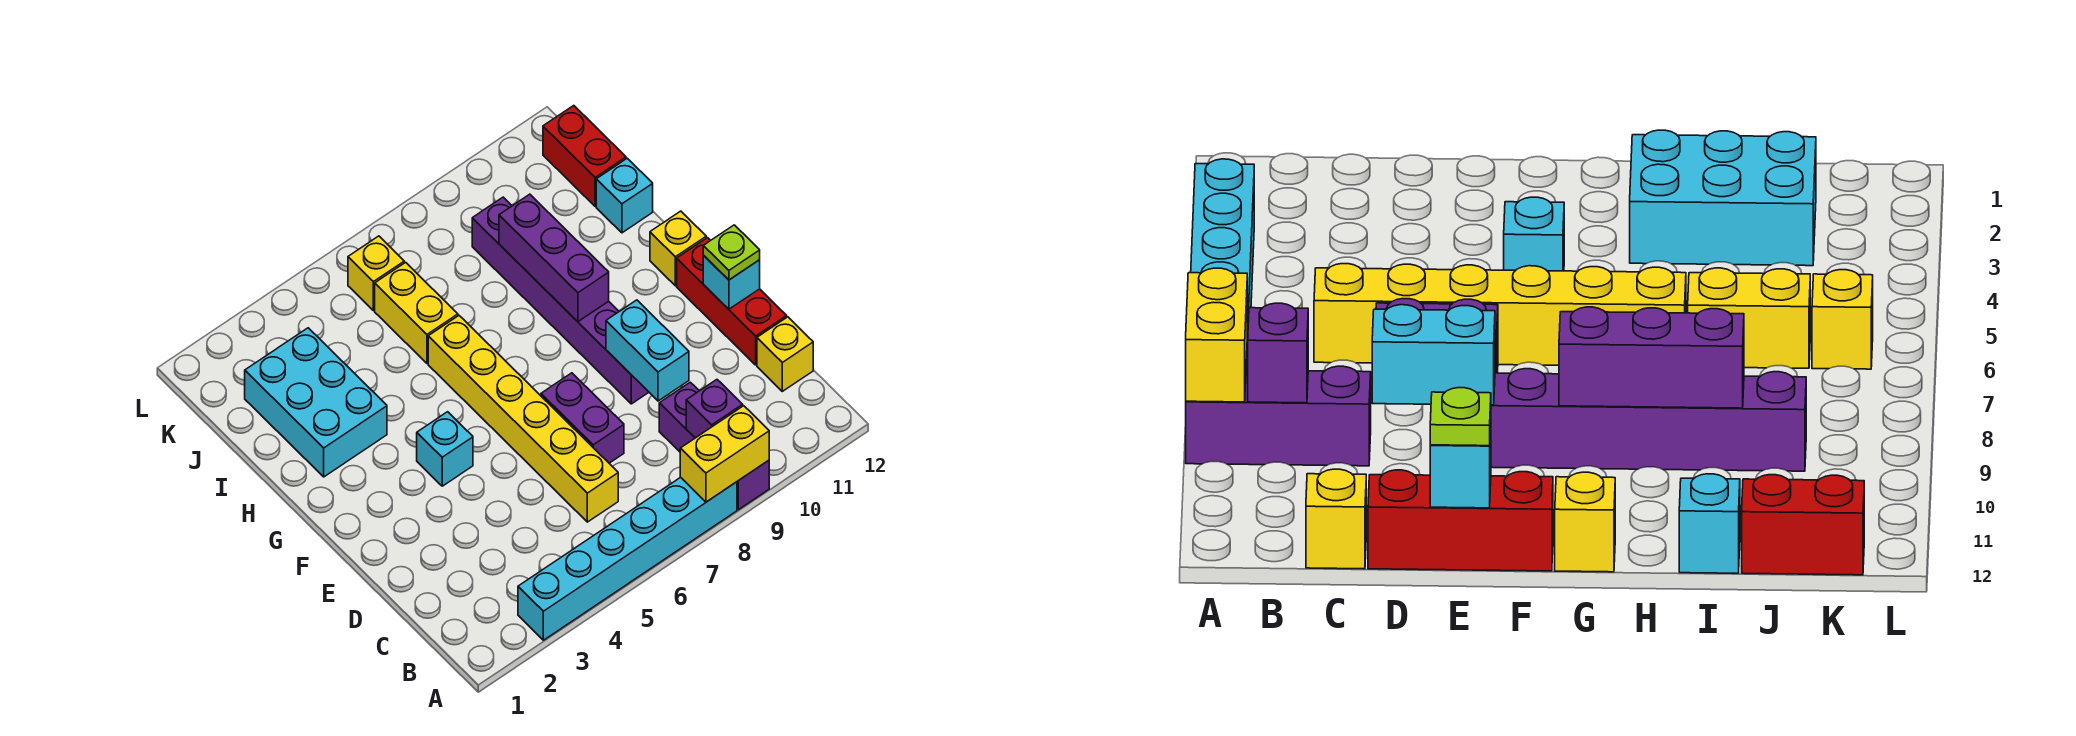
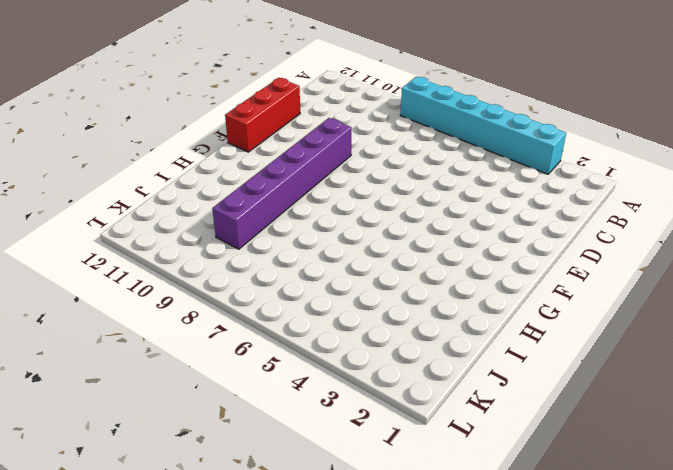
none -> purple 1x3 brick [659,382,769,510]
none -> yellow 1x6 brick [428,316,618,522]
none -> yellow 1x1 brick [757,317,813,391]

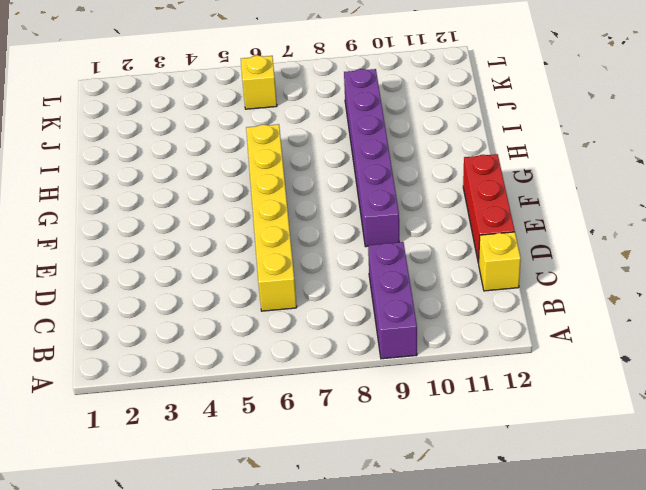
none -> cyan 1x6 brick [518,477,737,640]
none -> purple 1x2 brick [541,373,624,463]
none -> cyan 1x1 brick [417,412,473,486]

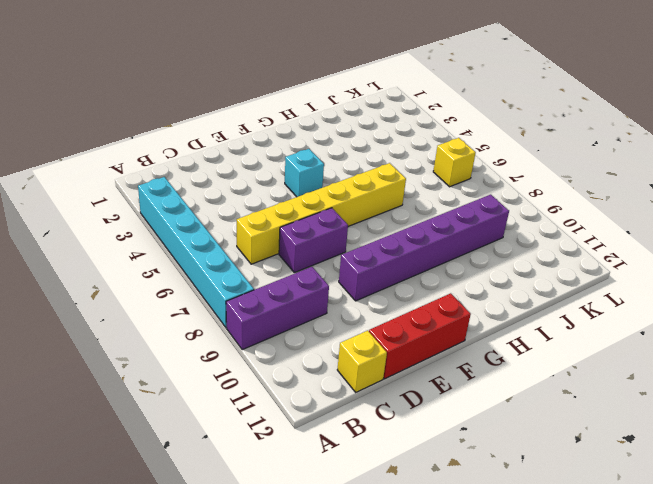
none -> yellow 1x1 brick [650,211,706,286]
none -> cyan 2x3 brick [245,328,387,477]
none -> yellow 1x2 brick [375,262,458,363]

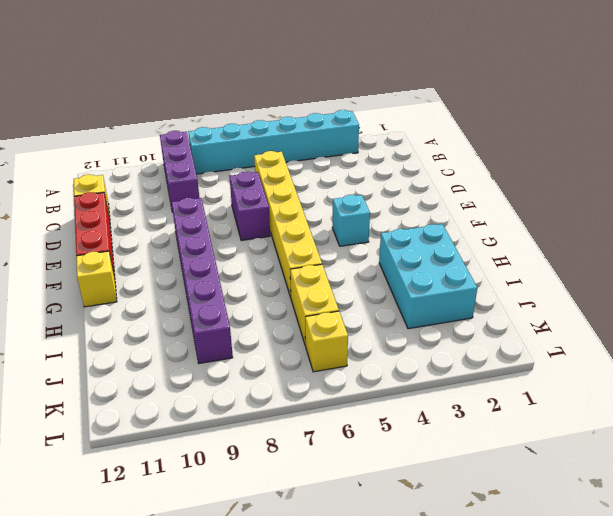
none -> cyan 1x1 brick [596,158,653,233]
none -> red 1x2 brick [543,106,626,206]
none -> yellow 1x2 brick [680,406,769,502]

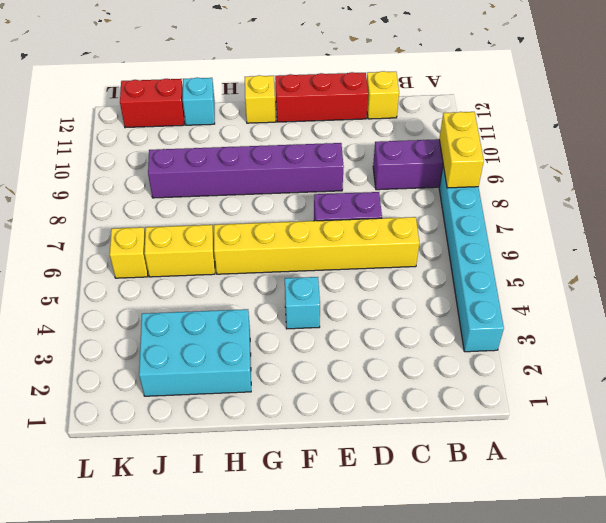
none -> purple 1x1 brick [686,380,743,438]
none -> cyan 1x2 brick [606,300,689,401]
none -> cyan 1x1 brick [703,256,760,309]

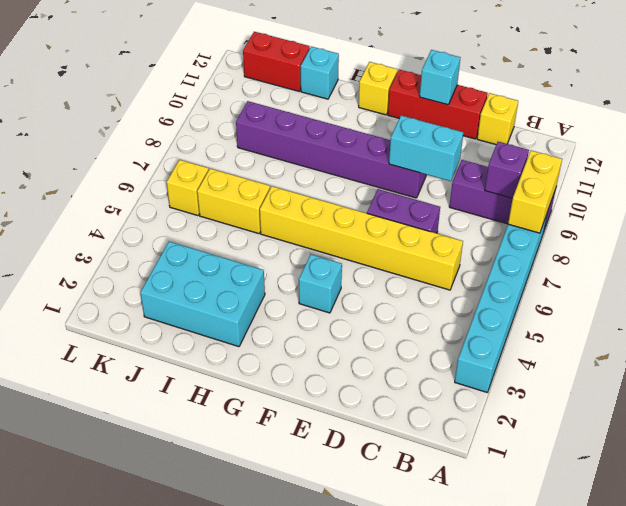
none -> purple 1x3 brick [499,194,609,322]
none -> lime 1x1 plate [703,225,760,280]

